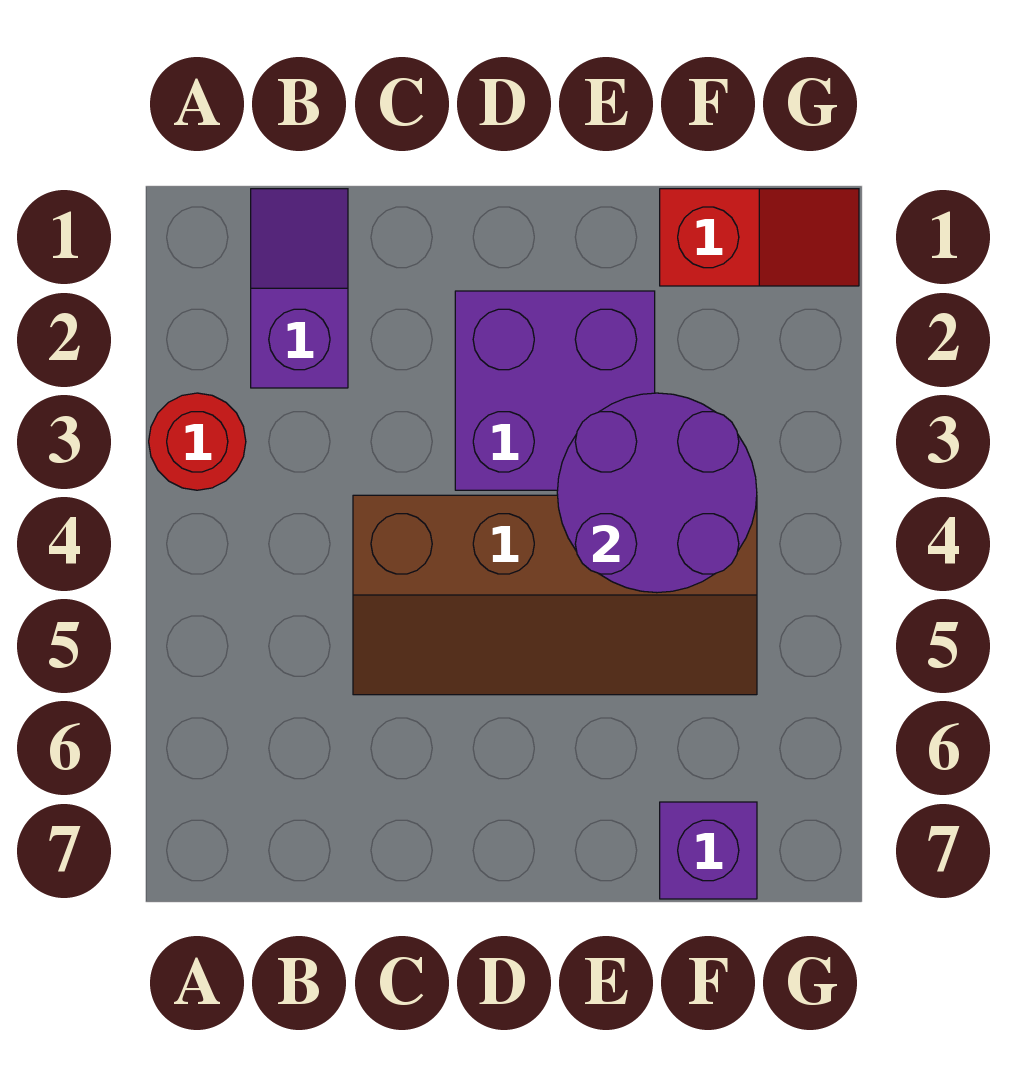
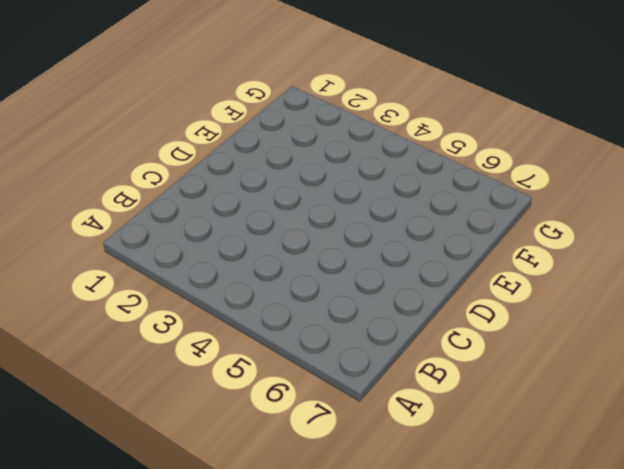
none -> red 1x1 round brick [149,393,246,490]
none -> purple 1x2 slope [251,189,348,388]

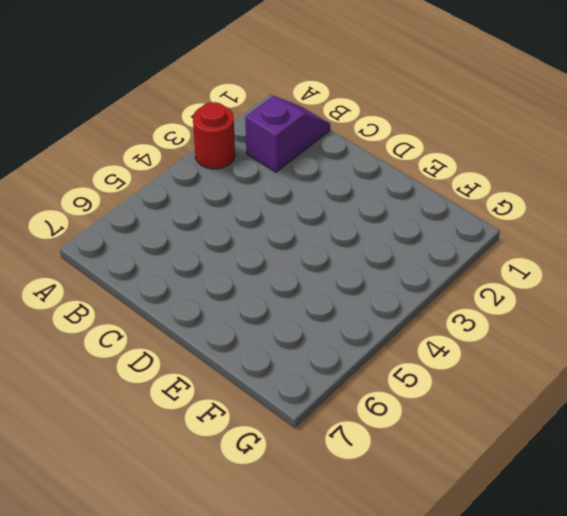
none -> brown 2x4 slope [353,495,757,695]
none -> purple 2x2 brick [455,291,655,490]

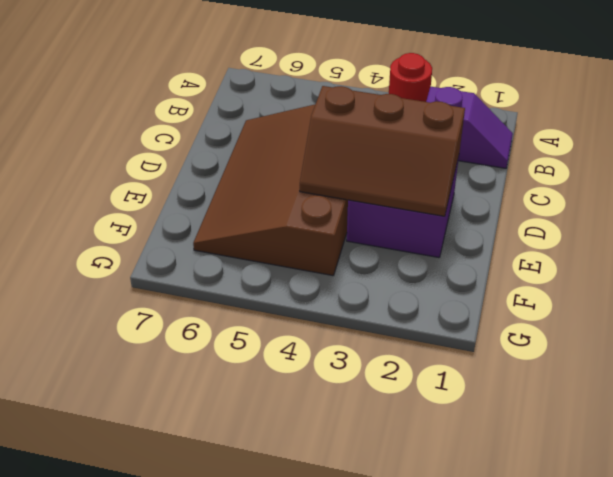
brown 3x4 slope [193,105,348,276] -> brown 2x4 slope [353,495,757,695]
brown 2x3 slope [300,86,465,216] -> purple 2x2 round brick [557,393,757,593]
none -> red 1x2 slope [660,189,859,286]
none -> purple 1x1 brick [660,802,757,899]

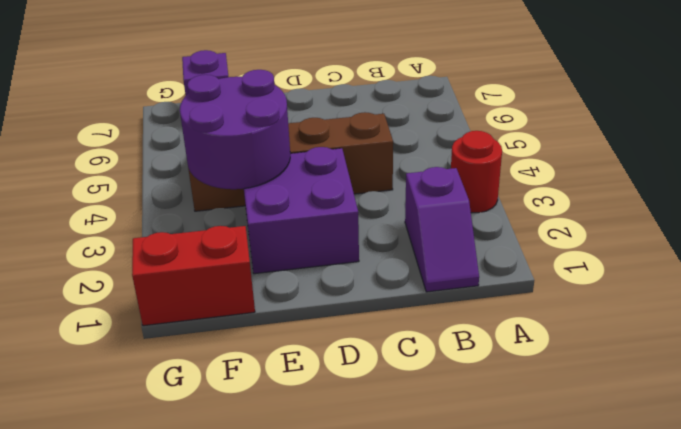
red 1x2 brick [132,226,255,326] -> red 1x2 slope [660,189,859,286]

